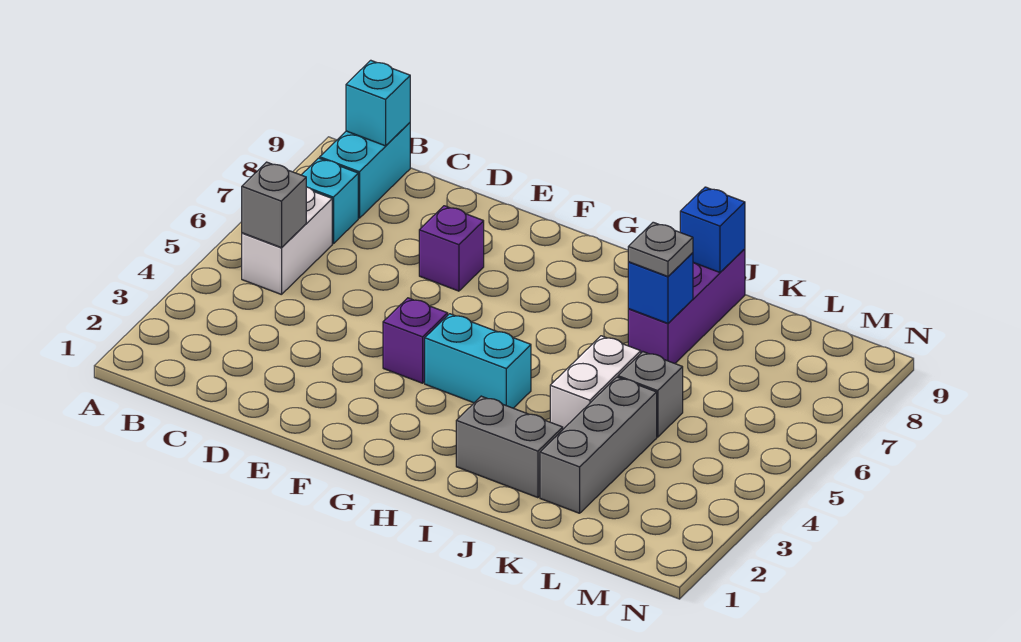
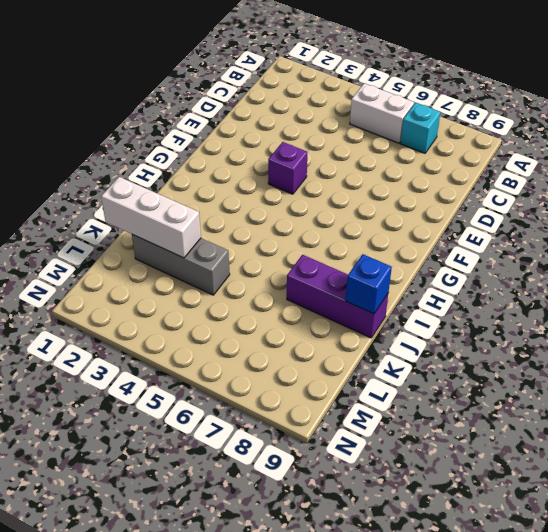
white 1x3 brick [101,177,201,258] -> none
none -> cyan 1x2 brick [320,123,410,218]
none -> purple 1x1 brick [419,206,484,291]
none -> cyan 1x2 brick [425,314,531,408]

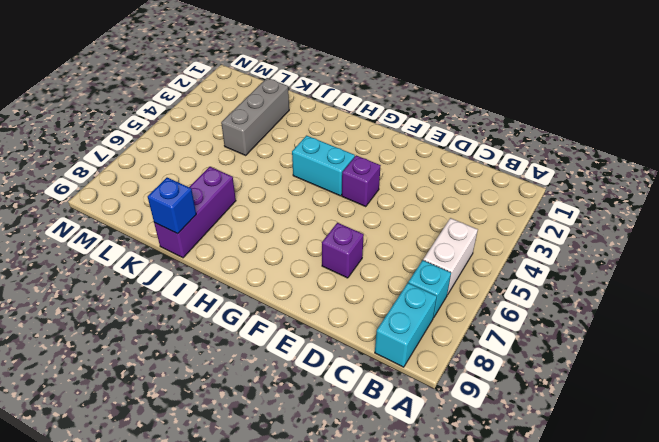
none -> grey 1x2 brick [456,396,563,498]
none -> white 1x2 brick [550,336,641,429]
none -> grey 1x1 brick [618,352,683,437]

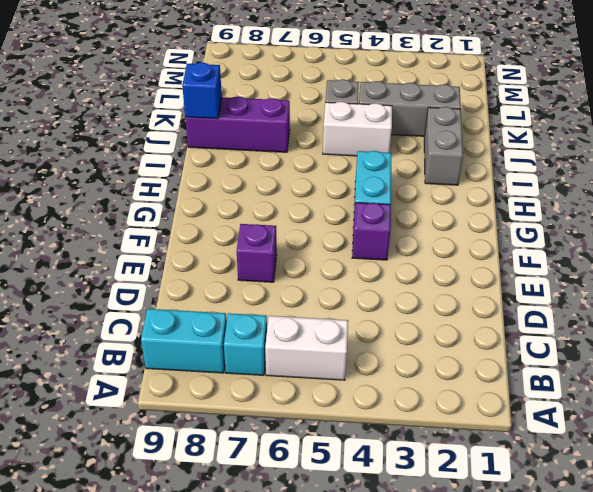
none -> grey 1x1 brick [242,162,306,248]
none -> cyan 1x1 brick [346,60,410,146]
none -> blue 1x1 brick [628,253,693,323]

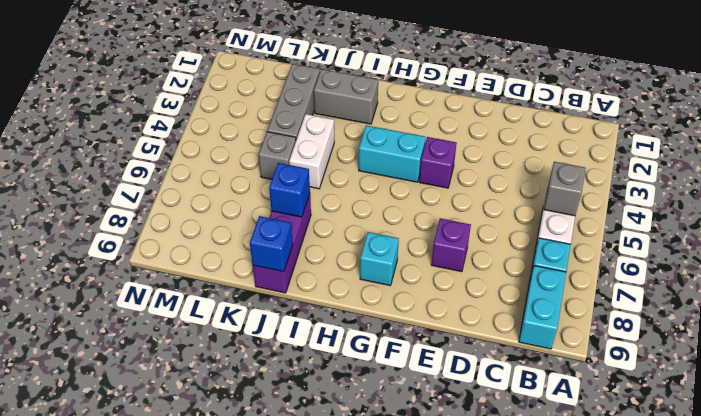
cyan 1x1 brick [360,232,399,285] -> cyan 1x1 brick moved to [346,60,410,146]
none -> grey 1x1 plate [628,222,693,276]

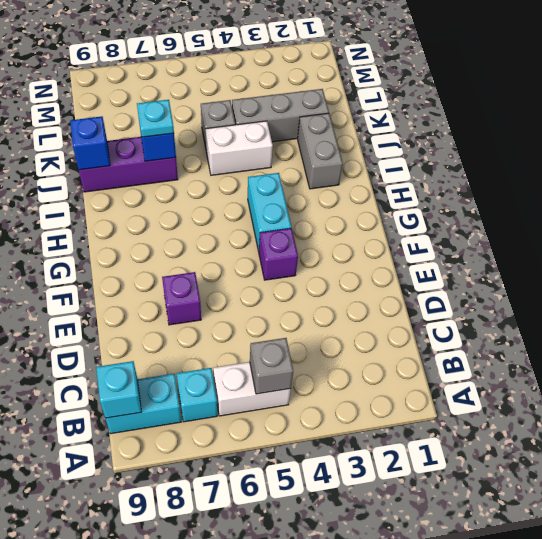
cyan 1x1 plate [137,100,174,137] -> grey 1x1 plate [628,222,693,276]

